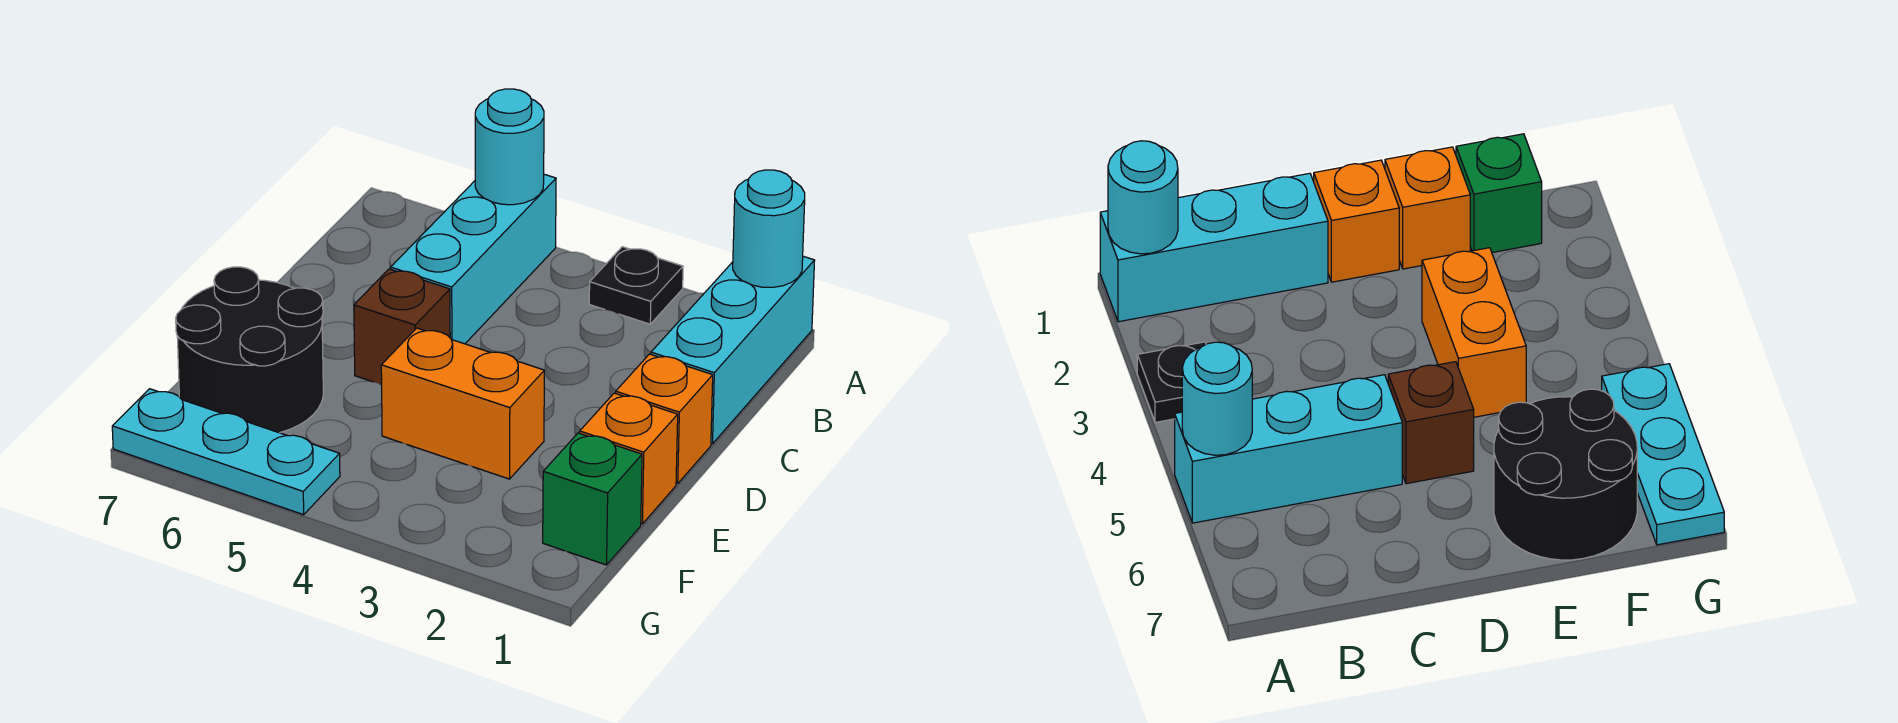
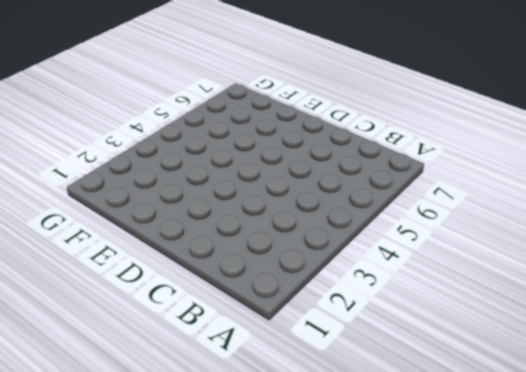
none -> cyan 1x3 brick [651,256,815,444]
none -> black 1x1 plate [589,247,683,324]
none -> cyan 1x3 brick [391,174,556,344]

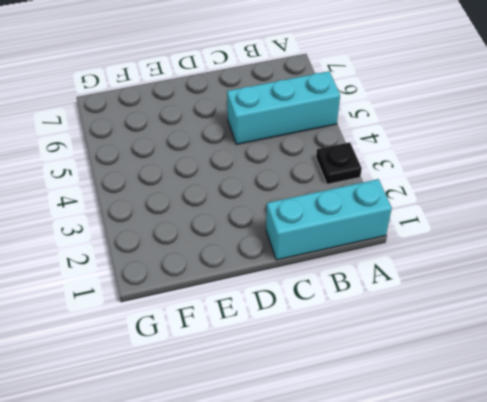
none -> orange 1x1 brick [616,354,713,484]
none -> brown 1x1 brick [354,269,450,385]
none -> orange 1x1 brick [580,393,678,524]

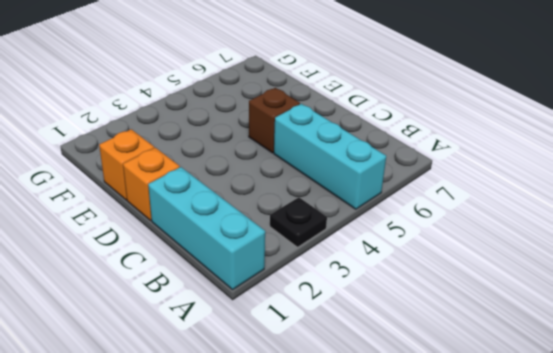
none -> orange 1x2 brick [381,328,544,479]
none -> black 2x2 round brick [176,267,323,433]
none -> green 1x1 brick [543,433,642,565]

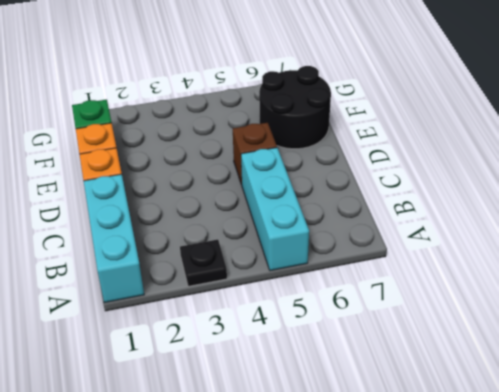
none -> orange 1x2 brick [381,328,544,479]
none -> cyan 1x3 plate [112,389,340,515]
none -> cyan 1x1 round brick [733,170,805,287]

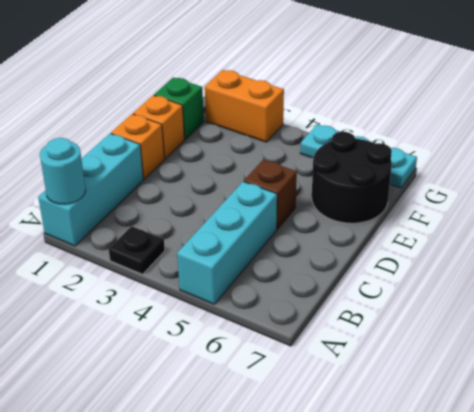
orange 1x2 brick [205,70,284,142] -> orange 1x2 brick moved to [381,328,544,479]
none -> cyan 1x1 round brick [475,89,544,205]

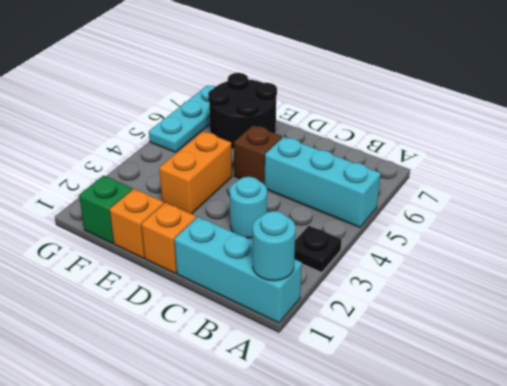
cyan 1x1 round brick [230,177,267,238] -> cyan 1x1 round brick moved to [475,89,544,205]

